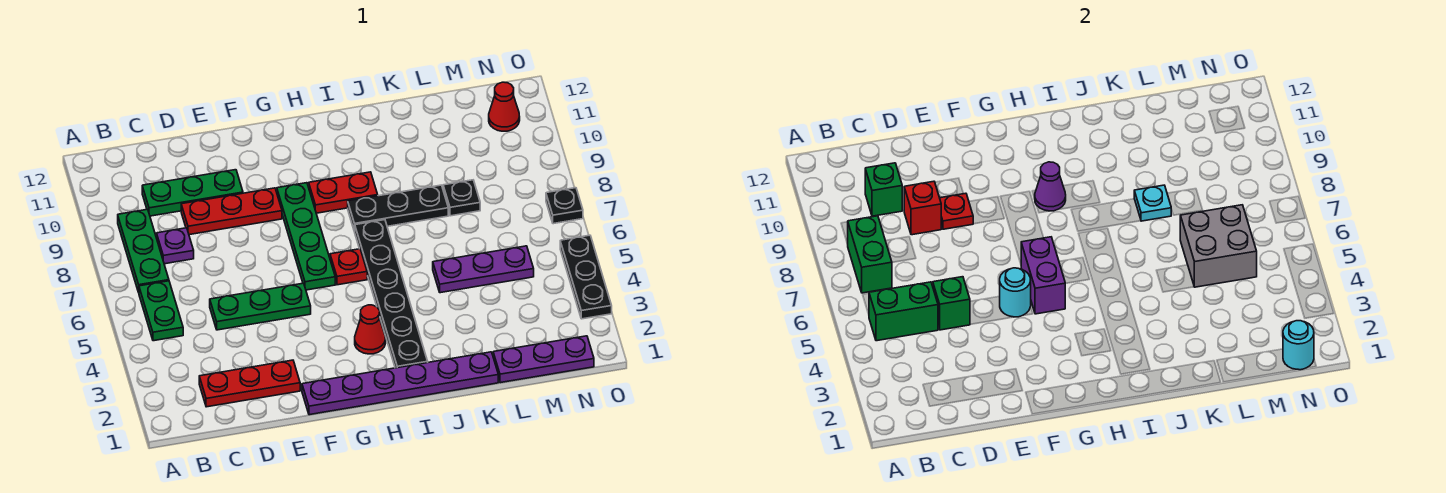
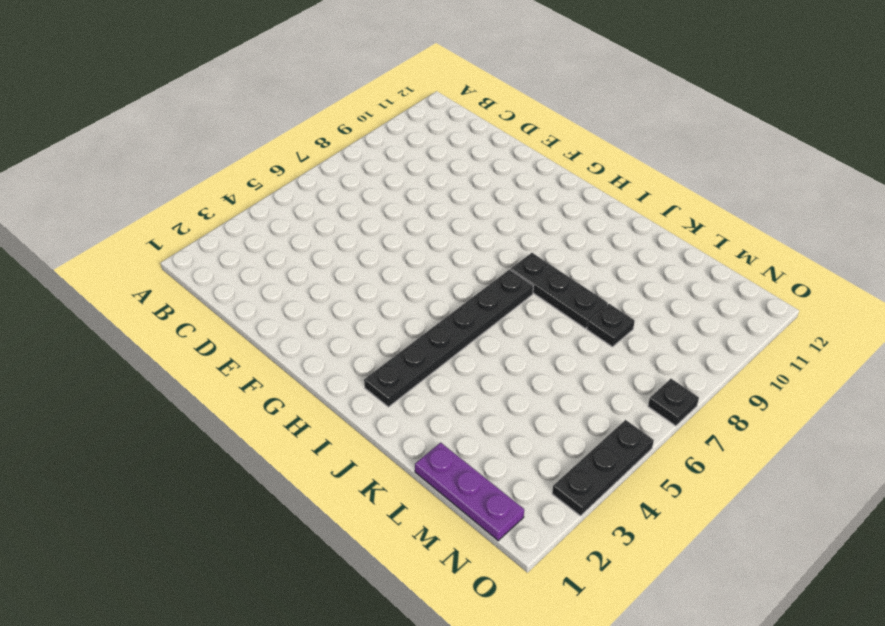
none -> green 1x2 plate [139,281,183,341]
none -> green 1x3 plate [118,209,169,293]
none -> red 1x3 plate [199,360,300,407]
none -> purple 1x1 plate [156,228,194,264]

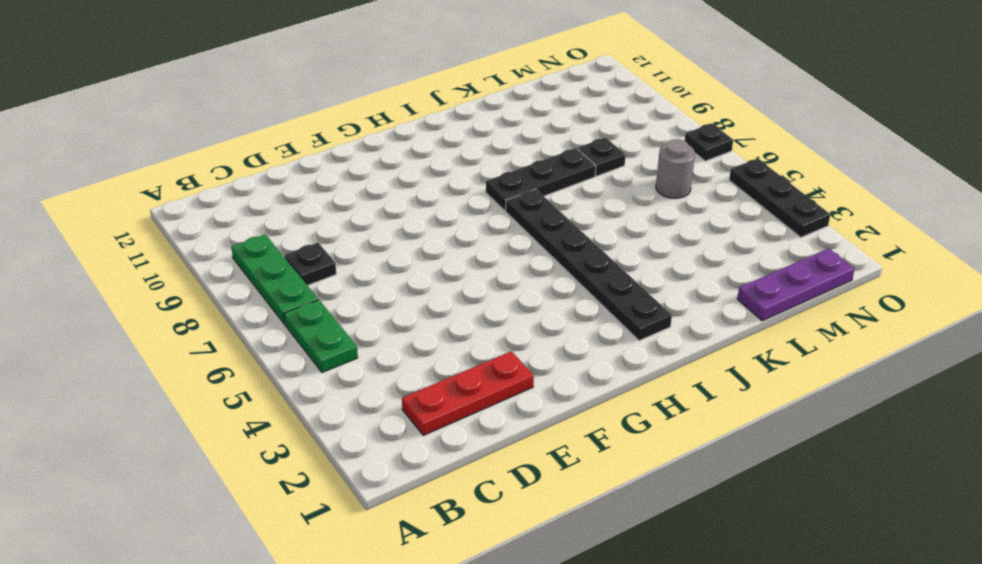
black 1x1 plate [284,243,336,285] -> purple 1x1 plate [156,228,194,264]
grey 1x1 round brick [656,139,695,198] -> none
none -> green 1x3 plate [142,170,243,216]
none -> green 1x3 plate [210,283,311,330]
none -> red 1x3 plate [181,188,282,235]
none -> purple 1x6 plate [302,352,498,415]

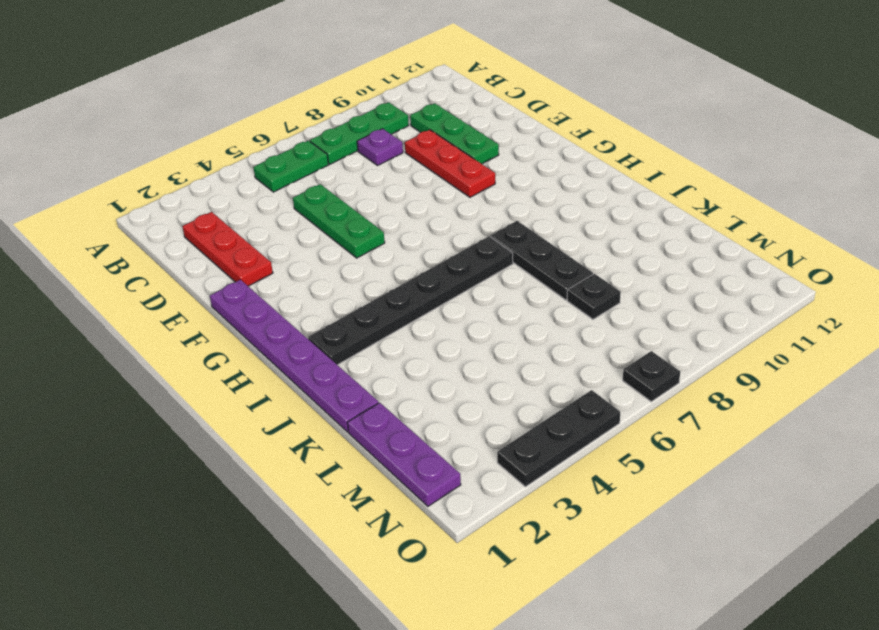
none -> green 1x4 plate [277,183,335,290]
none -> red 1x1 cone [355,305,386,354]
none -> red 1x1 plate [330,249,367,285]
none -> red 1x2 plate [309,172,378,213]

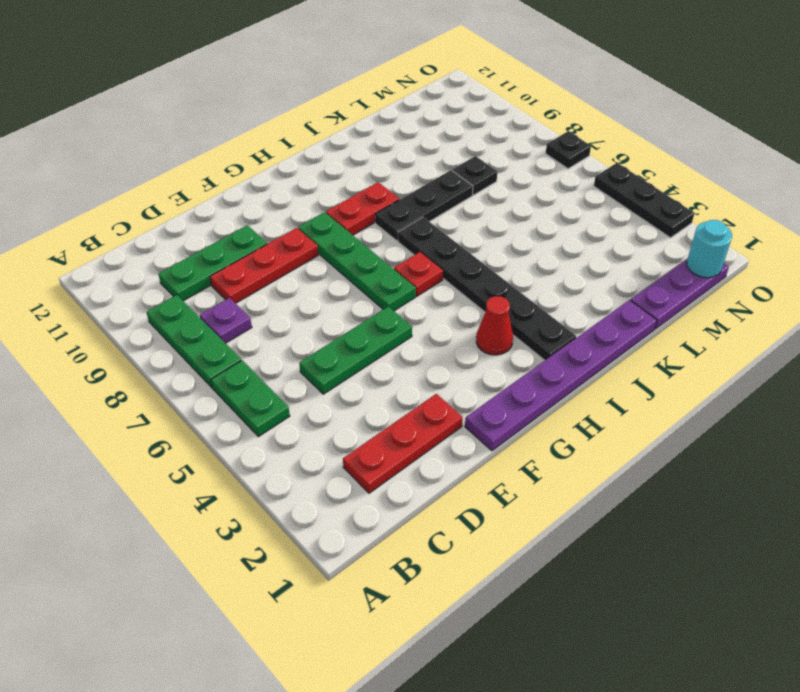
none -> purple 1x3 plate [433,246,534,293]
none -> red 1x1 cone [489,82,520,131]
none -> green 1x2 brick [869,282,938,341]
none -> green 1x2 brick [848,216,892,293]

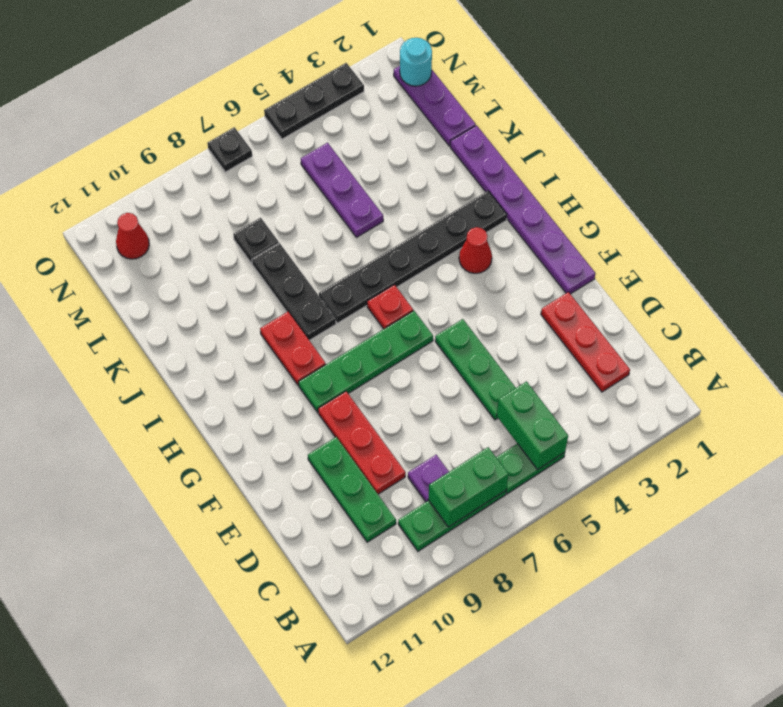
none -> green 1x1 brick [865,163,902,216]
none -> green 1x1 brick [933,277,970,330]
none -> red 1x1 brick [904,181,941,235]
none -> red 1x1 plate [940,193,973,229]

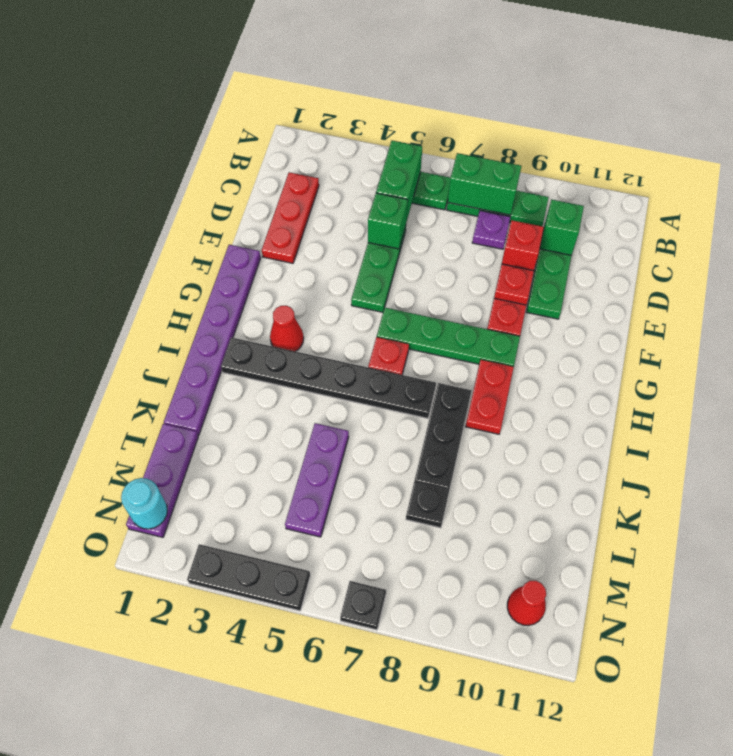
none -> cyan 1x1 round brick [1000,268,1031,317]
none -> purple 1x2 brick [1021,237,1065,314]
none -> purple 1x1 cone [1035,162,1066,211]
none -> cyan 1x1 plate [1134,185,1171,221]

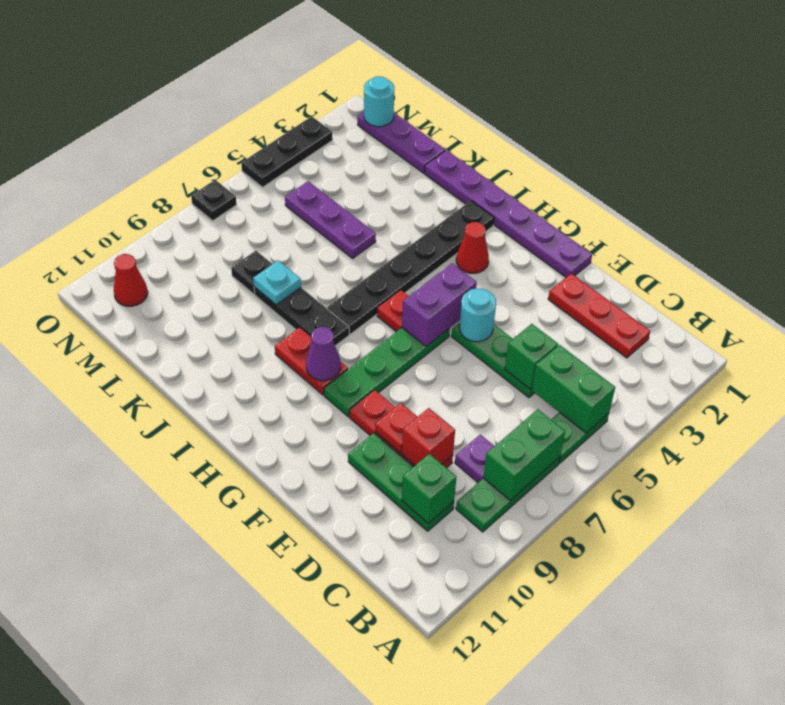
none -> grey 2x2 brick [1180,205,1257,287]

